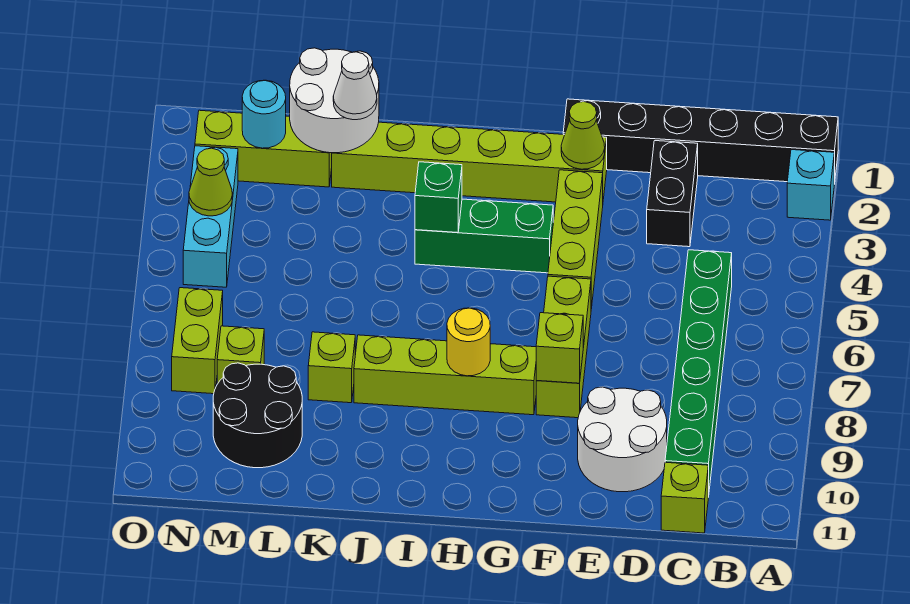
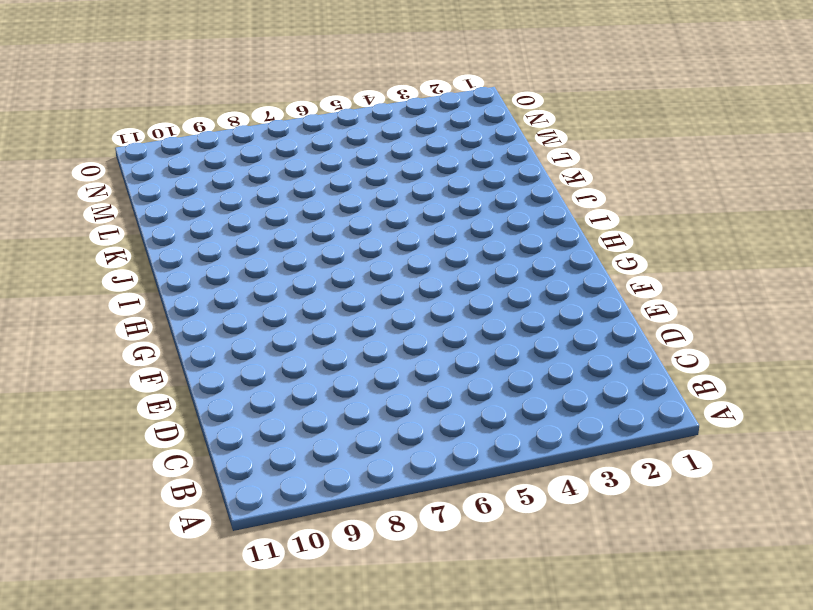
none -> black 1x6 brick [563,99,838,184]
none -> cyan 1x1 brick [787,150,834,220]
none -> green 1x6 brick [665,250,732,497]

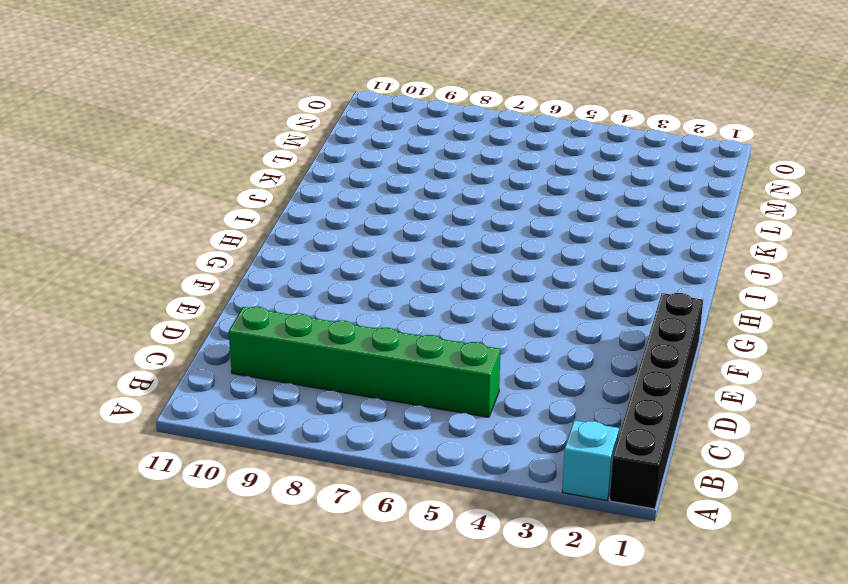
none -> lime 1x1 brick [661,462,708,533]
none -> black 1x2 brick [647,141,698,247]
none -> white 2x2 round brick [578,387,667,492]

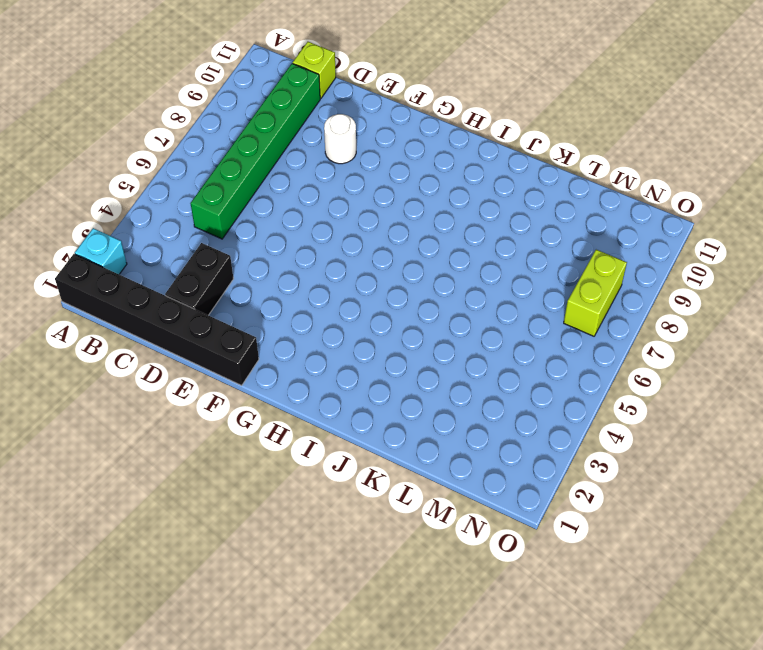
white 1x1 round brick [324,114,356,164] -> white 2x2 round brick [578,387,667,492]
none -> lime 1x6 brick [332,122,607,202]
none -> lime 1x3 brick [548,170,603,309]
none -> lime 1x3 brick [536,276,591,418]

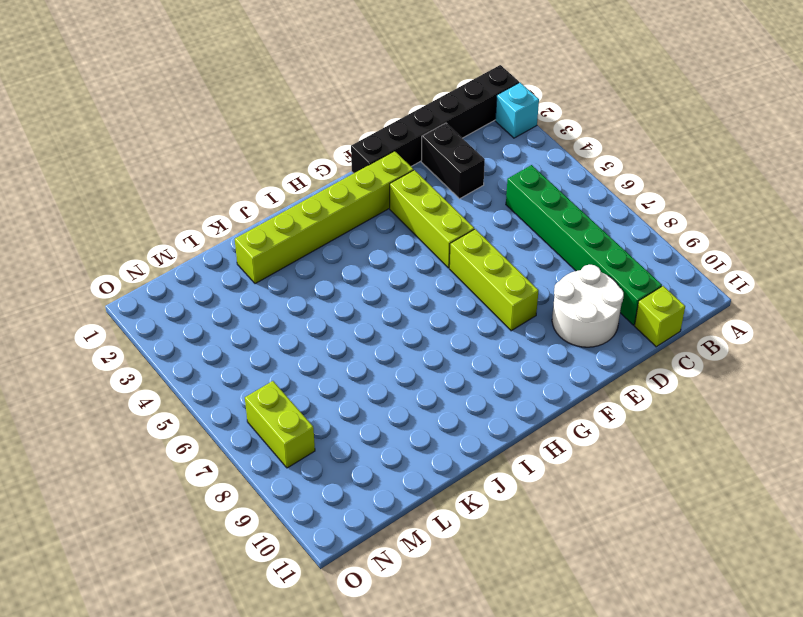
none -> green 1x3 brick [415,199,553,273]
none -> lime 1x4 brick [354,335,536,415]
none -> lime 1x1 brick [308,332,355,403]

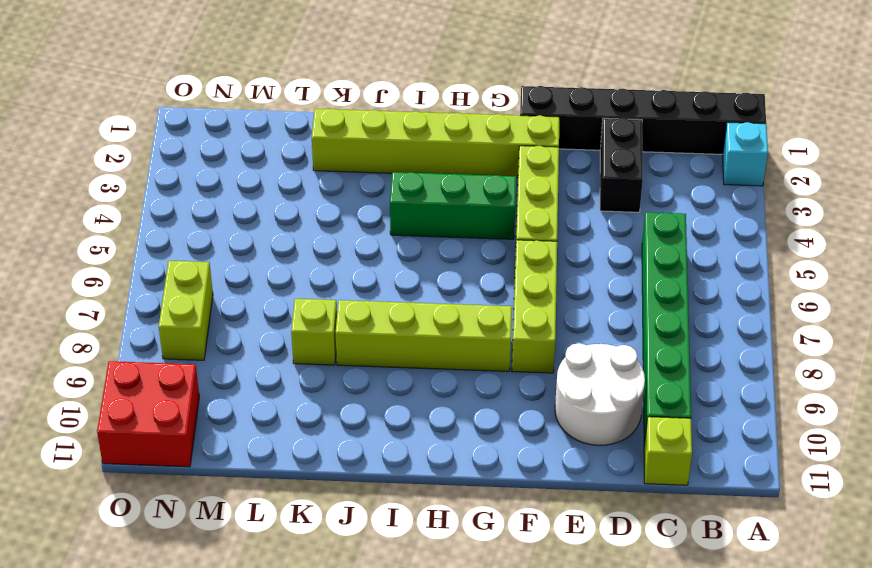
red 2x2 brick [97,361,199,467] -> none
none -> lime 1x3 brick [195,110,332,187]
none -> black 2x2 round brick [213,363,302,468]
none -> lime 1x1 brick [217,326,264,384]

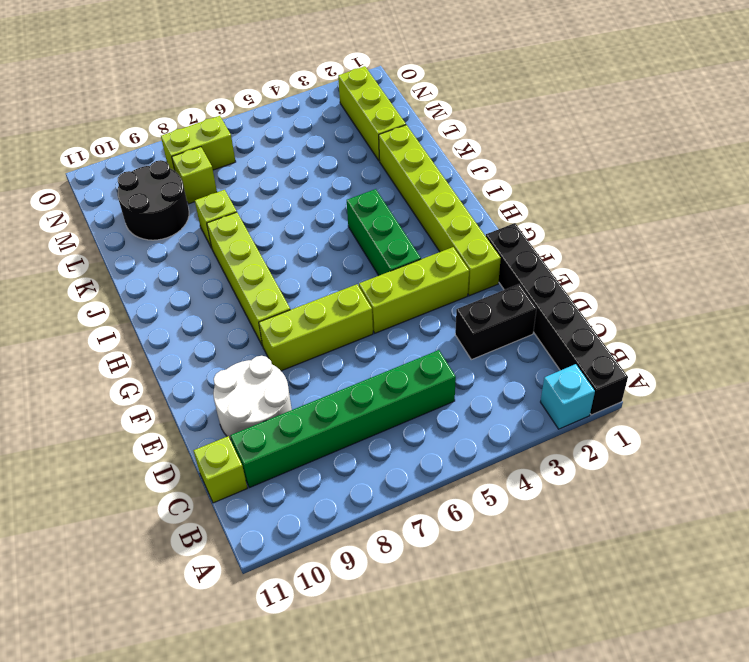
none -> cyan 1x3 brick [183,146,238,287]
none -> lime 1x1 cone [561,102,605,169]
none -> lime 1x1 brick [536,313,583,383]

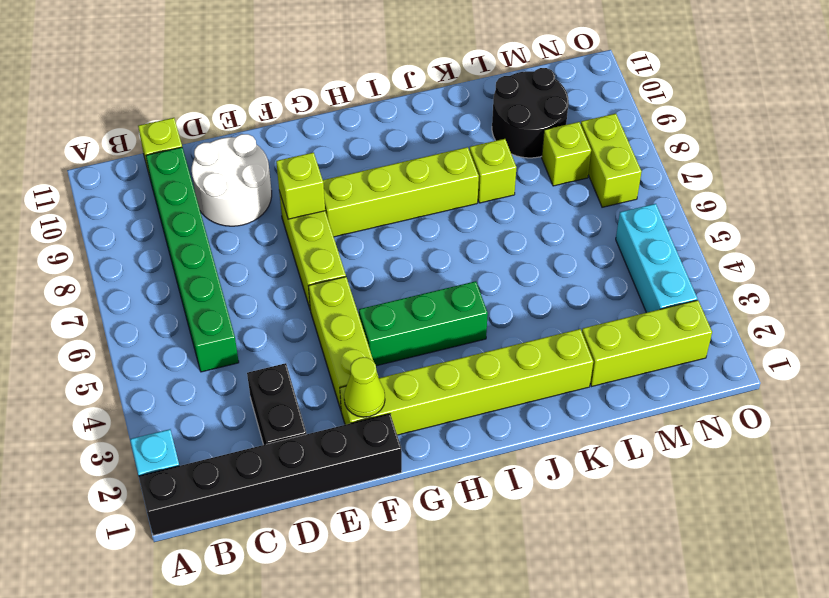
none -> yellow 1x1 round brick [447,308,490,376]
none -> green 1x1 brick [415,162,462,233]
none -> white 2x2 round brick [290,48,379,153]

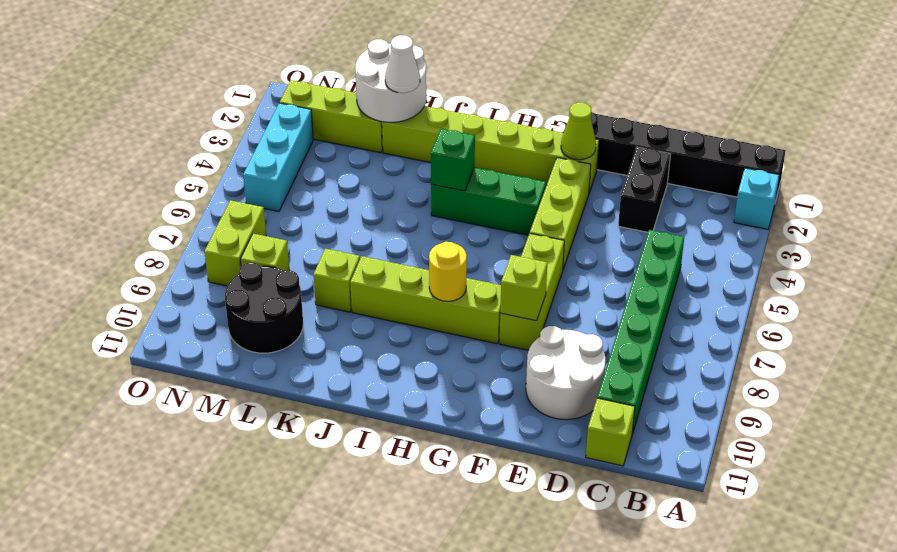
none -> cyan 1x1 round brick [242,80,286,148]
none -> lime 1x1 cone [189,148,232,216]

